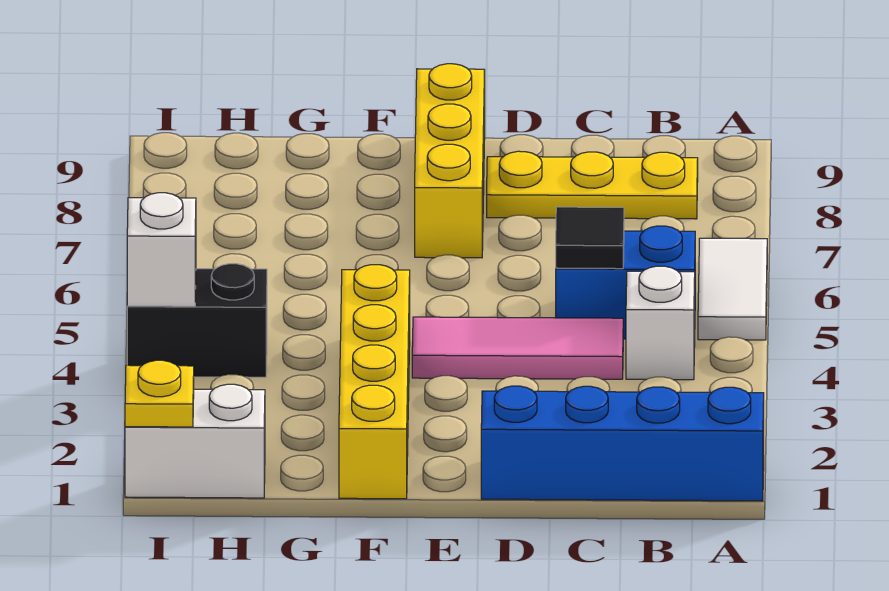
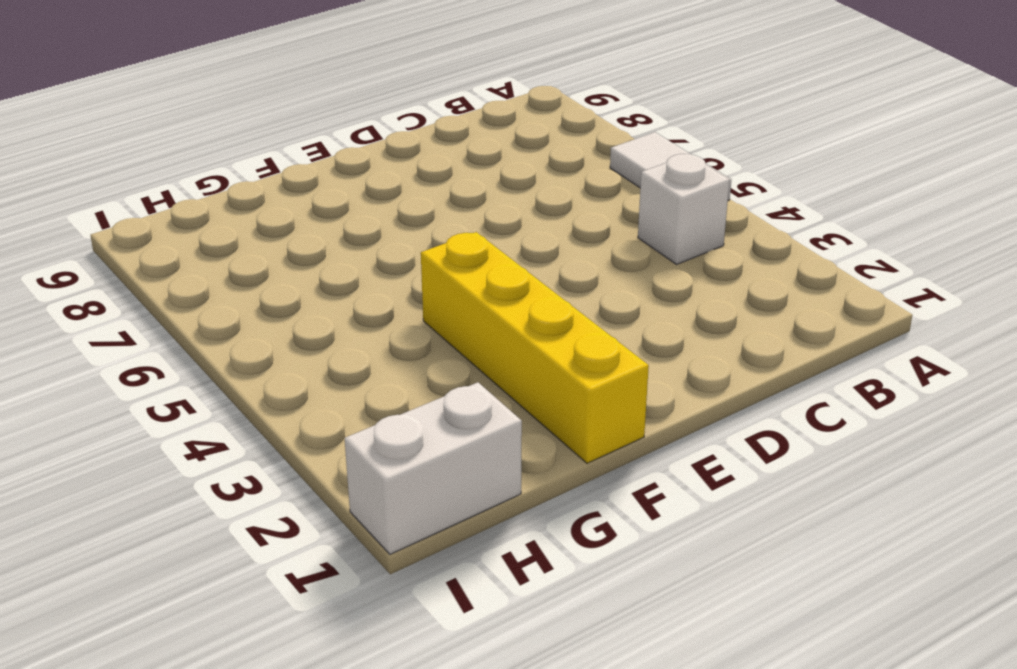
none -> blue 1x4 brick [481,386,764,501]
none -> blue 1x2 brick [556,226,695,339]
none -> yellow 1x3 plate [487,151,698,219]

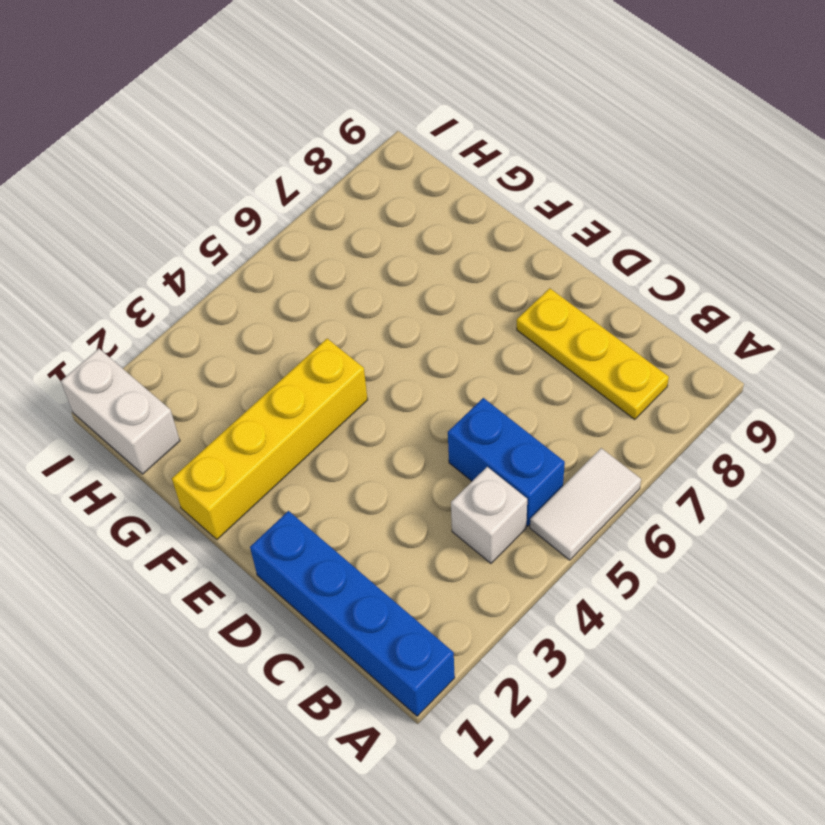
none -> pink 1x3 tile [412,317,623,379]
none -> yellow 1x3 brick [415,64,485,258]
none -> black 1x2 brick [127,264,267,377]

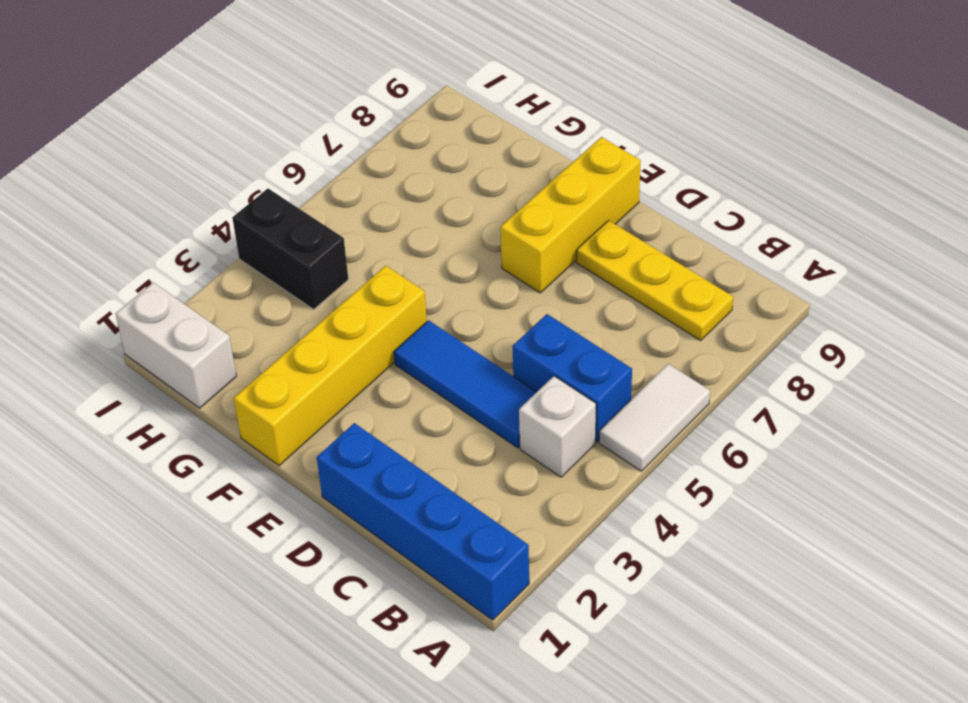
blue 1x3 tile [394,320,536,448] -> pink 1x3 tile [412,317,623,379]
none -> black 1x1 tile [556,207,624,269]
none -> yellow 1x1 plate [125,360,194,427]
none -> white 1x1 brick [127,193,196,306]

